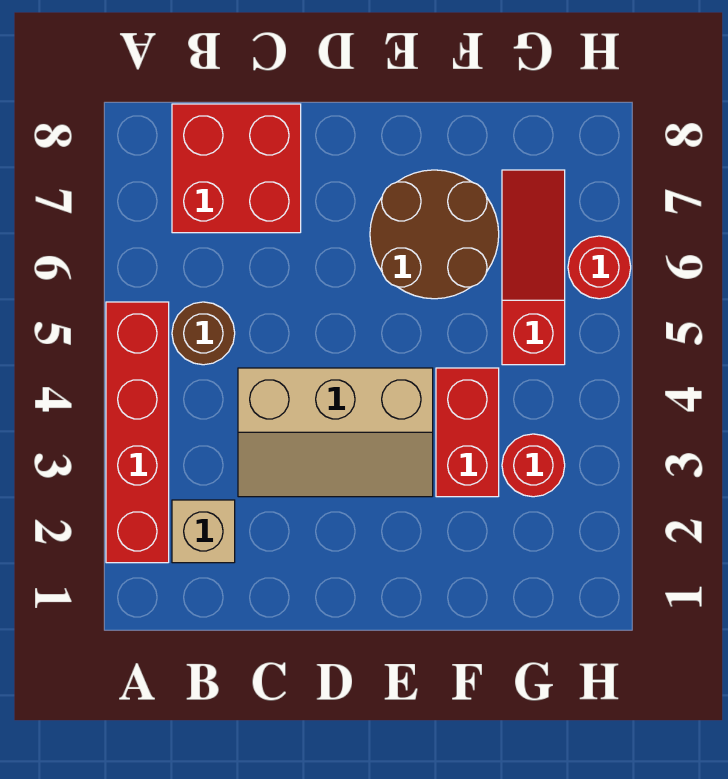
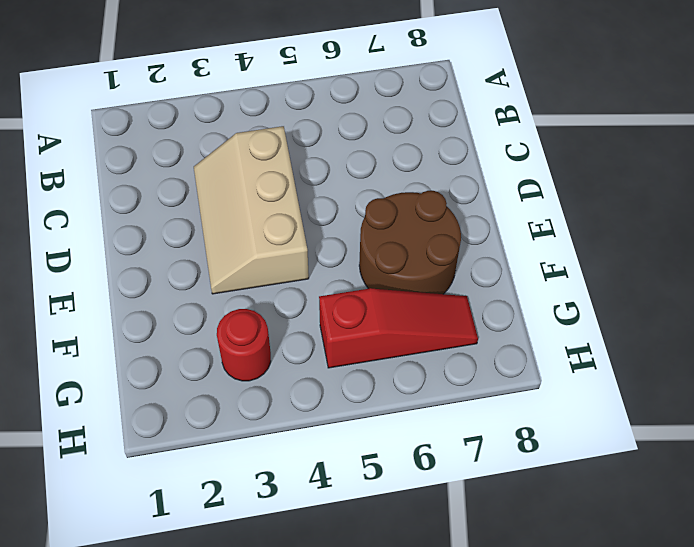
none -> red 1x4 brick [106,302,169,563]
none -> tan 1x1 brick [172,500,235,563]

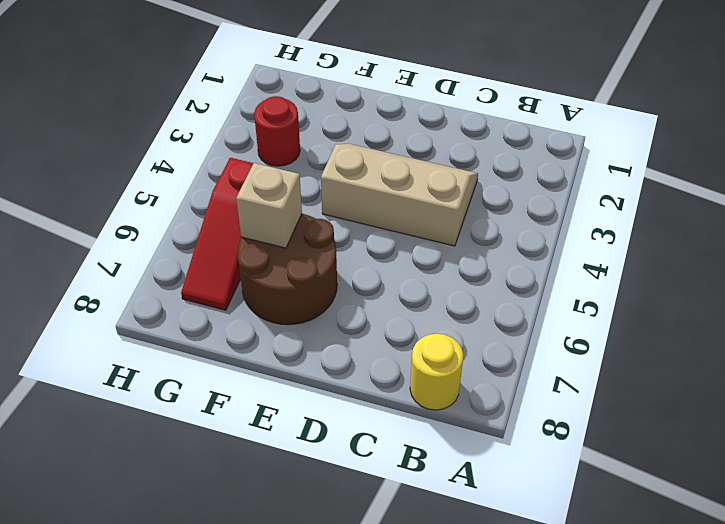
yellow 1x1 round brick [410,334,463,410] -> red 2x2 brick [172,104,301,233]
tan 1x1 brick [236,163,302,248] -> tan 1x1 brick moved to [172,500,235,563]
none -> red 1x4 brick [106,302,169,563]
none -> brown 1x1 round brick [172,302,235,365]

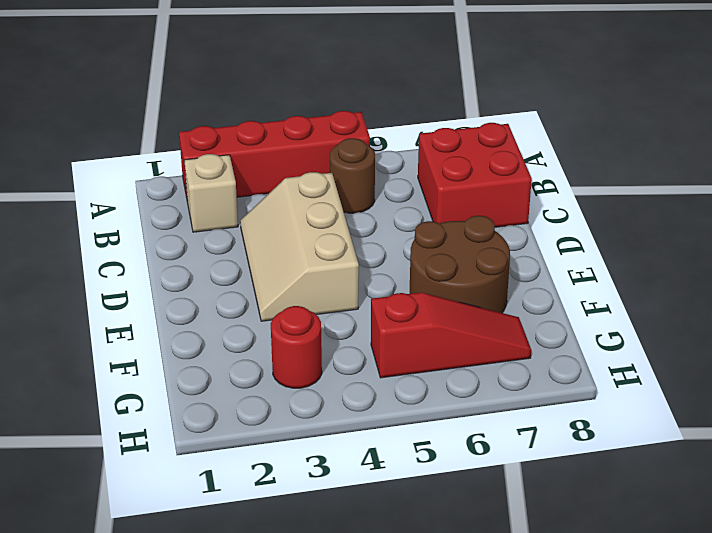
none -> red 1x2 brick [436,368,499,497]
none -> red 1x1 round brick [568,236,631,299]

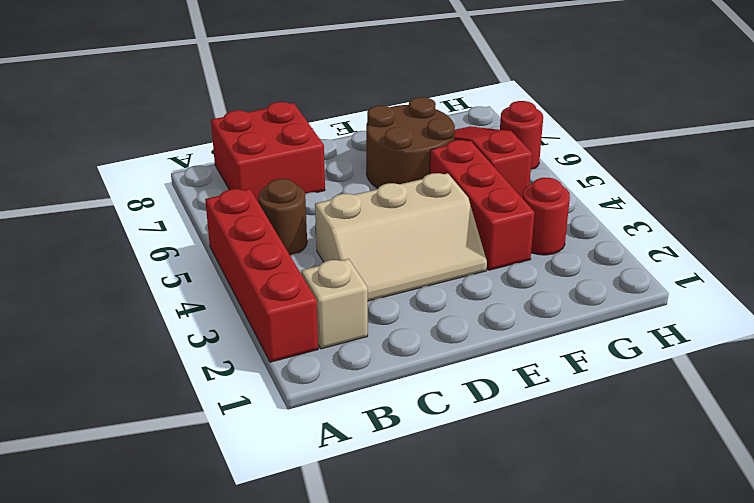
red 1x3 brick [430,140,535,270] -> red 1x2 brick [436,368,499,497]

